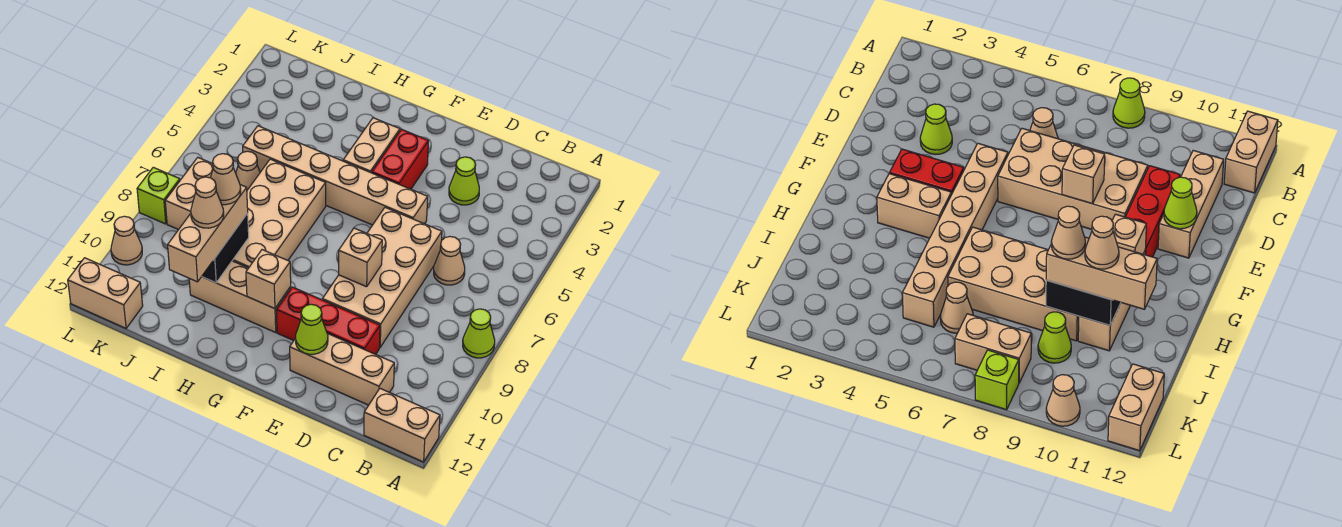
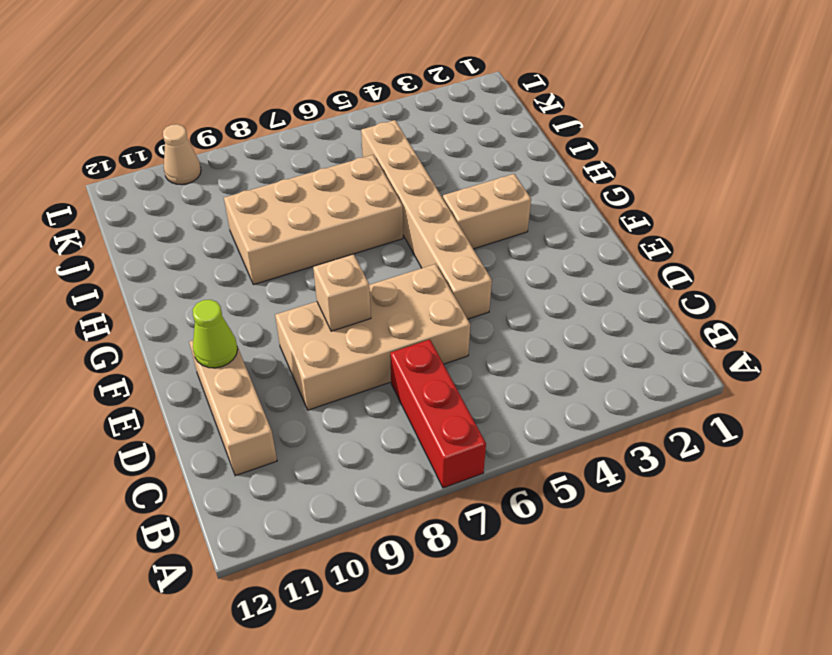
red 1x3 brick [390,340,486,488] -> red 1x3 brick moved to [276,287,380,354]
none -> lime 1x1 cone [463,309,495,358]
none -> tan 1x2 brick [364,389,440,462]
none -> tan 1x1 cone [434,237,465,285]

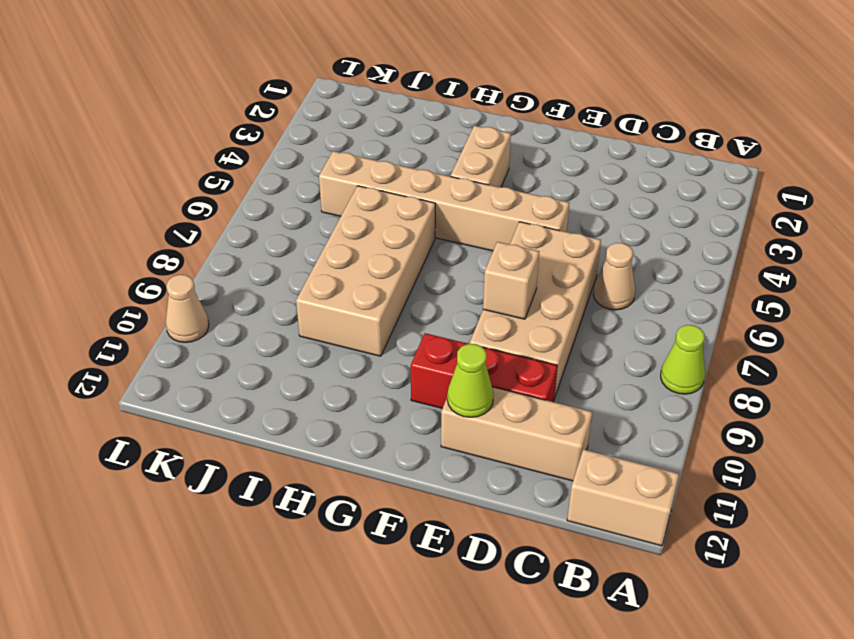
none -> lime 1x1 cone [449,157,479,205]
none -> red 1x2 brick [372,129,428,189]
none -> tan 1x3 brick [189,261,291,332]

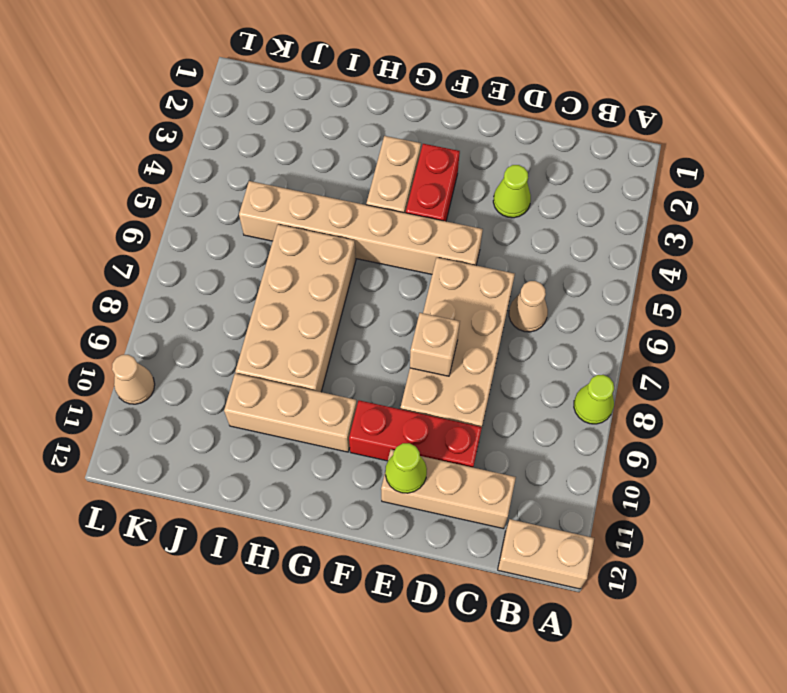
none -> tan 1x1 cone [236,151,260,190]
none -> lime 1x1 cone [1038,312,1071,363]
none -> tan 1x2 brick [165,157,213,230]

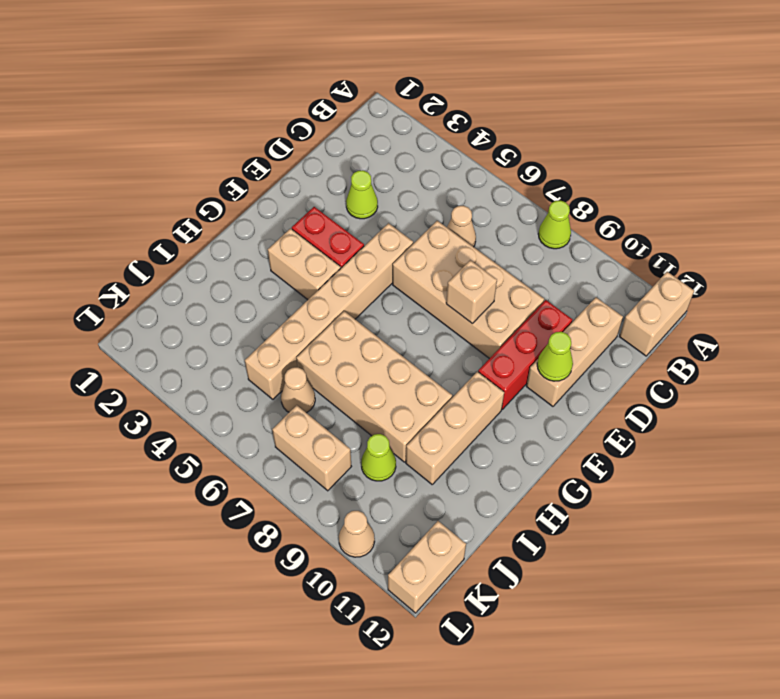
none -> lime 1x1 brick [137,167,180,224]
none -> tan 1x1 brick [246,250,291,309]
none -> black 1x2 brick [202,213,249,283]

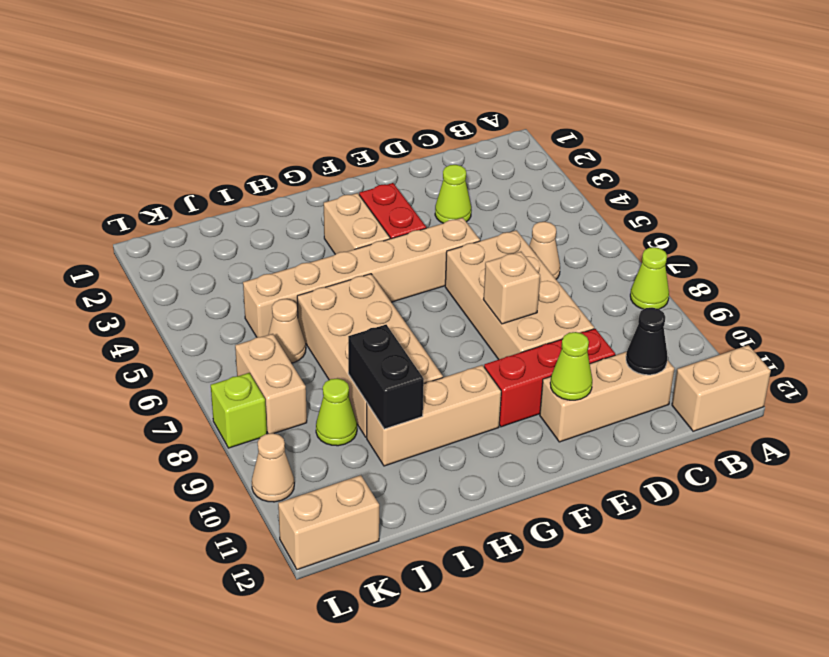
black 1x1 cone [626,308,668,375] -> none
none -> tan 1x1 brick [246,250,291,309]
none -> tan 1x3 brick [168,185,248,282]
none -> tan 1x1 cone [211,154,241,205]

